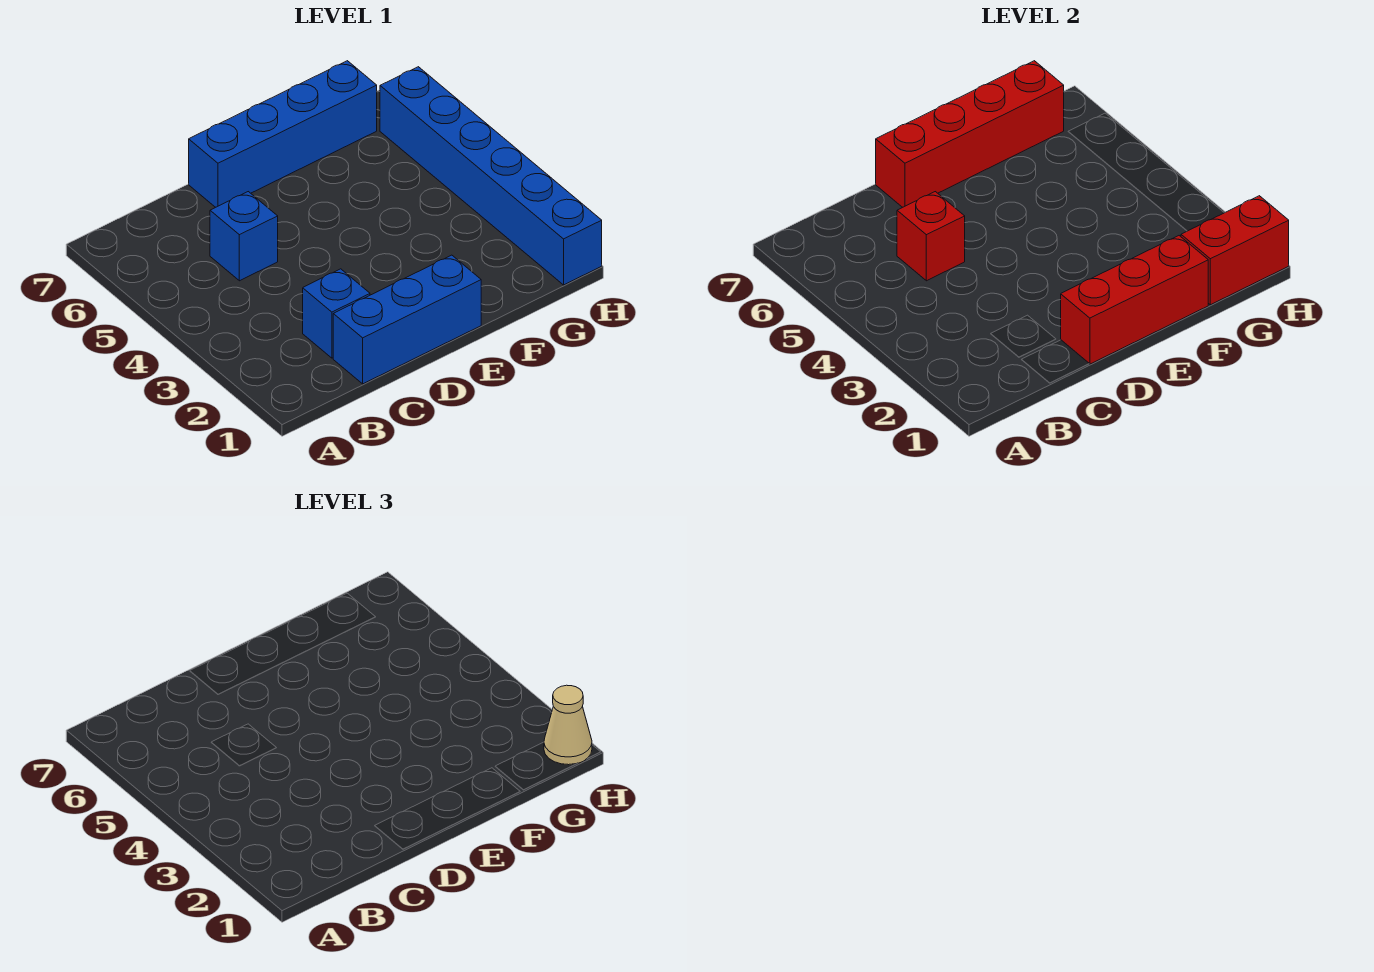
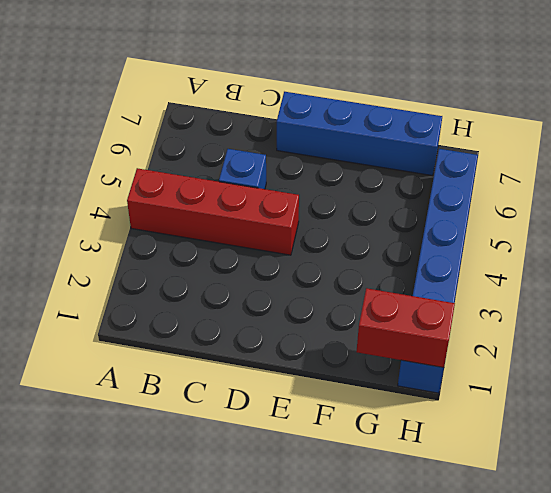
red 1x4 brick [127,168,299,255] -> red 1x4 brick moved to [876,61,1064,207]
none -> blue 1x3 brick [333,255,481,384]
none -> blue 1x1 brick [303,269,370,358]

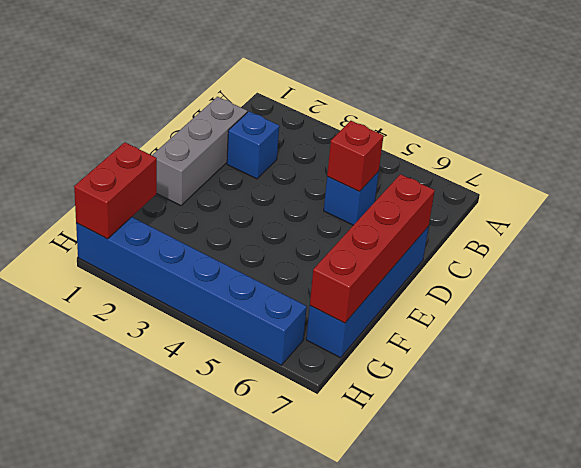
grey 1x3 brick [152,97,247,206] -> blue 1x3 brick [333,255,481,384]
none -> red 1x3 brick [1061,236,1208,364]
none -> tan 1x1 cone [544,685,592,765]

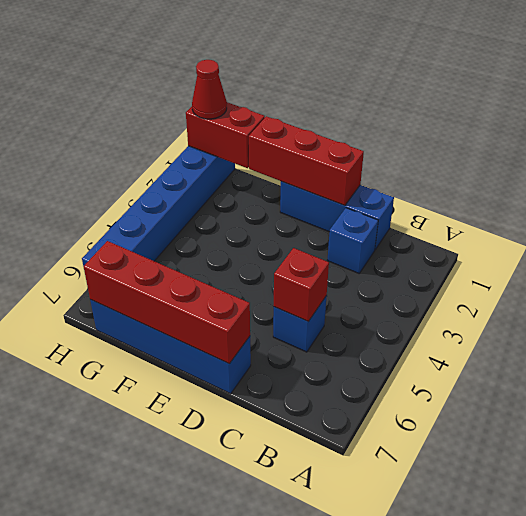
red 1x1 cone [192,60,227,119] -> tan 1x1 cone [544,685,592,765]

